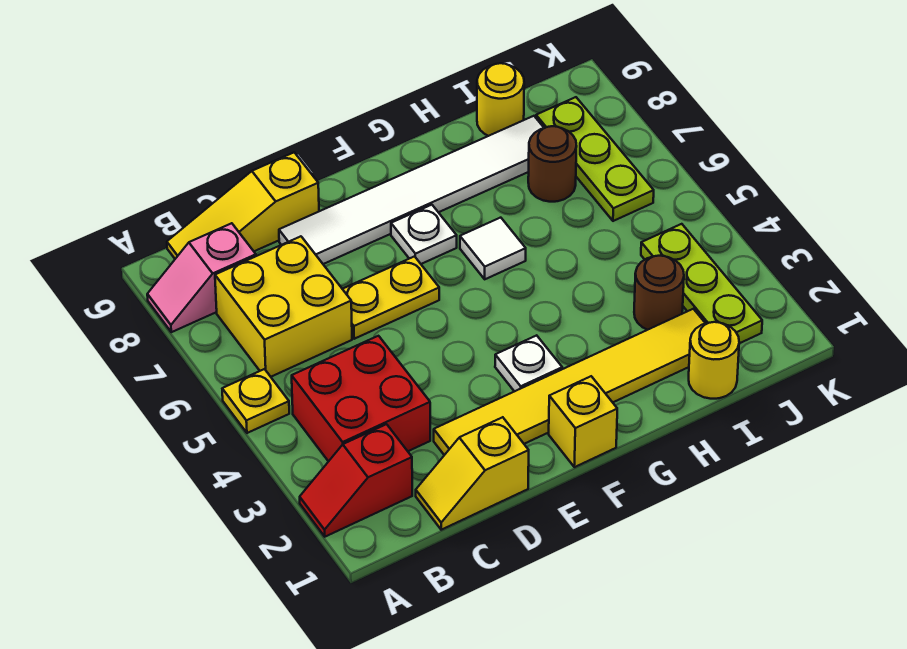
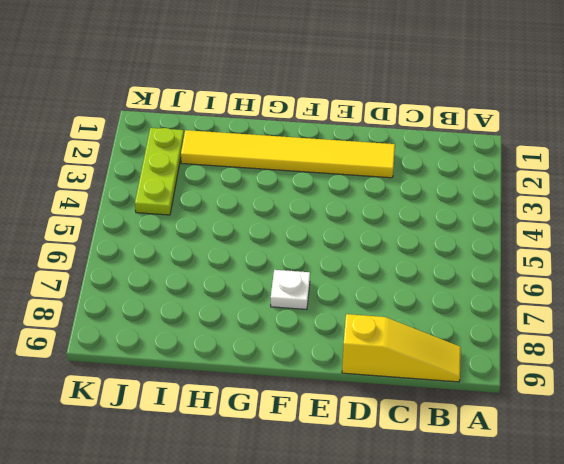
none -> red 1x2 slope [300,424,412,537]
none -> yellow 1x1 plate [222,369,289,433]
none -> pink 1x2 slope [147,223,256,332]

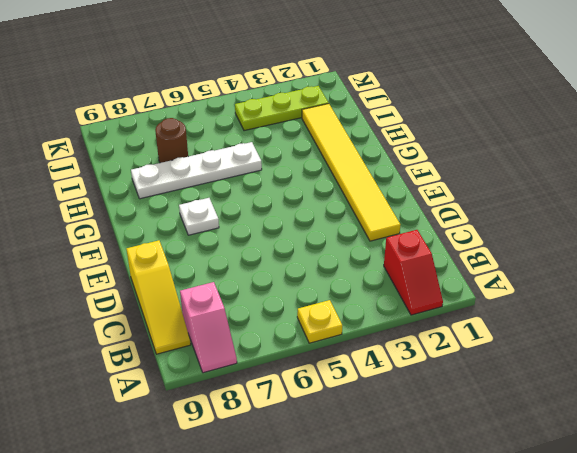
white 1x4 plate [131,142,262,199] -> white 1x6 tile [279,116,544,264]
none -> red 2x2 brick [292,336,430,462]
none -> yellow 2x2 brick [215,236,352,377]
none -> yellow 1x2 slope [416,417,529,530]

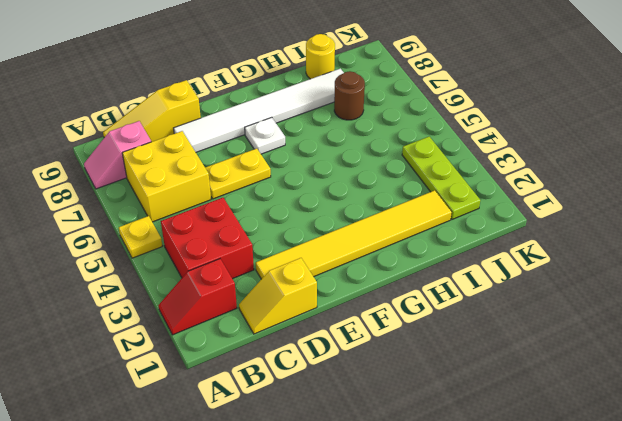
none -> yellow 1x1 brick [549,376,617,467]
none -> white 1x1 plate [495,335,562,392]
none -> white 1x1 tile [460,218,526,279]

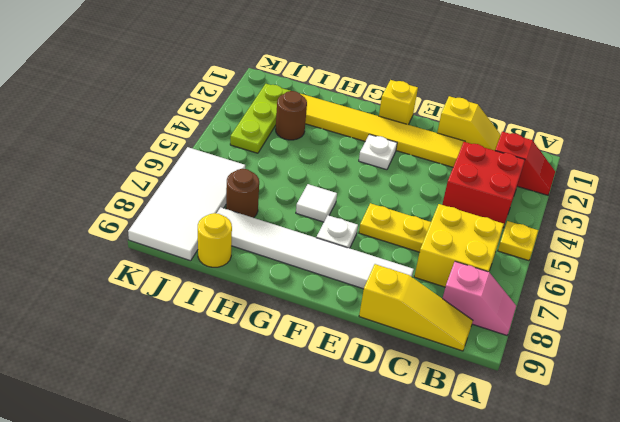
white 2x4 tile [128,147,245,261] -> lime 1x3 plate [536,97,654,221]
none -> yellow 1x1 round brick [689,322,739,399]

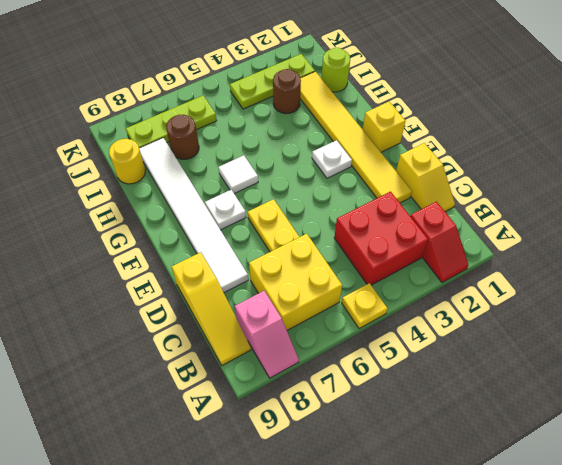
lime 1x1 round brick [321,48,350,92] -> yellow 1x1 round brick [689,322,739,399]

